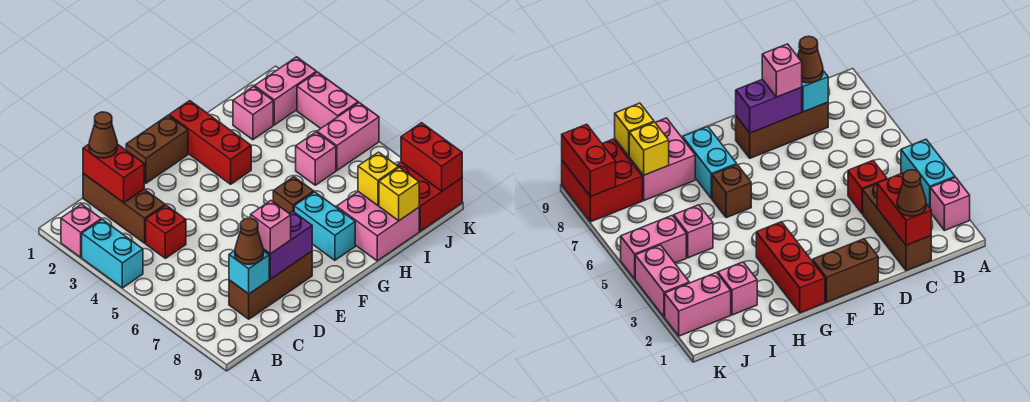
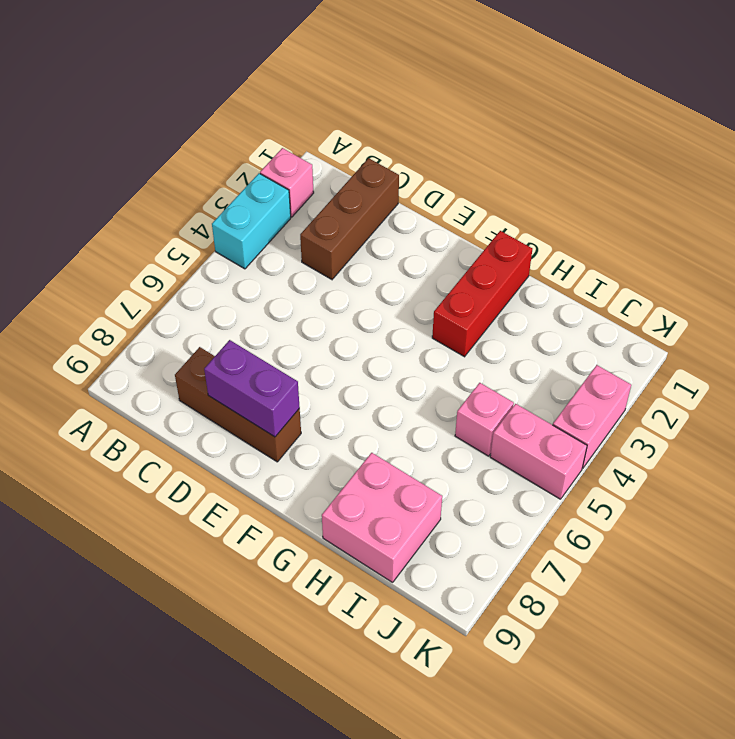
none -> red 1x1 brick [146,205,186,258]
none -> brown 1x2 brick [126,115,188,183]
none -> brown 1x1 brick [273,177,314,213]

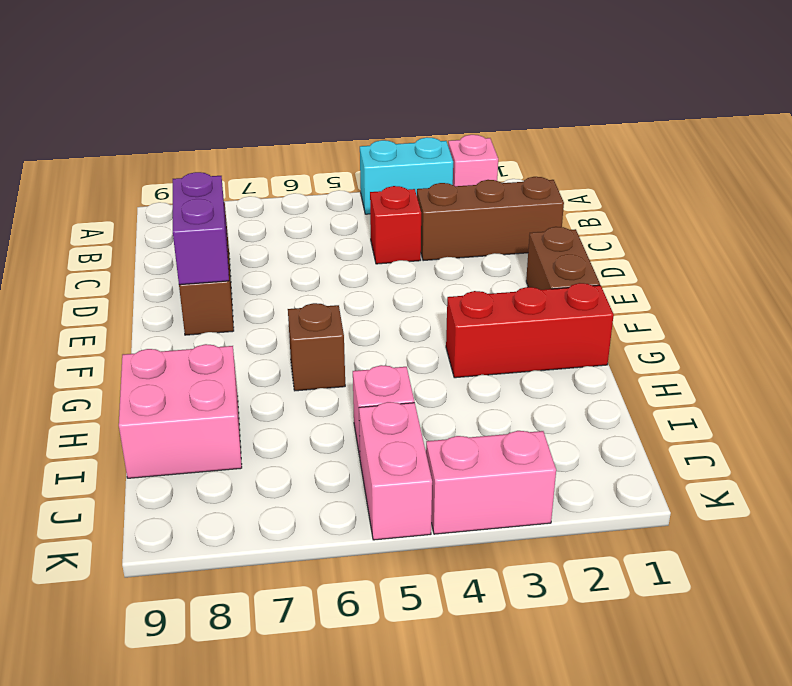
none -> cyan 1x2 brick [294,192,355,260]
none -> pink 1x1 brick [233,86,273,140]
none -> pink 1x2 brick [255,57,316,125]

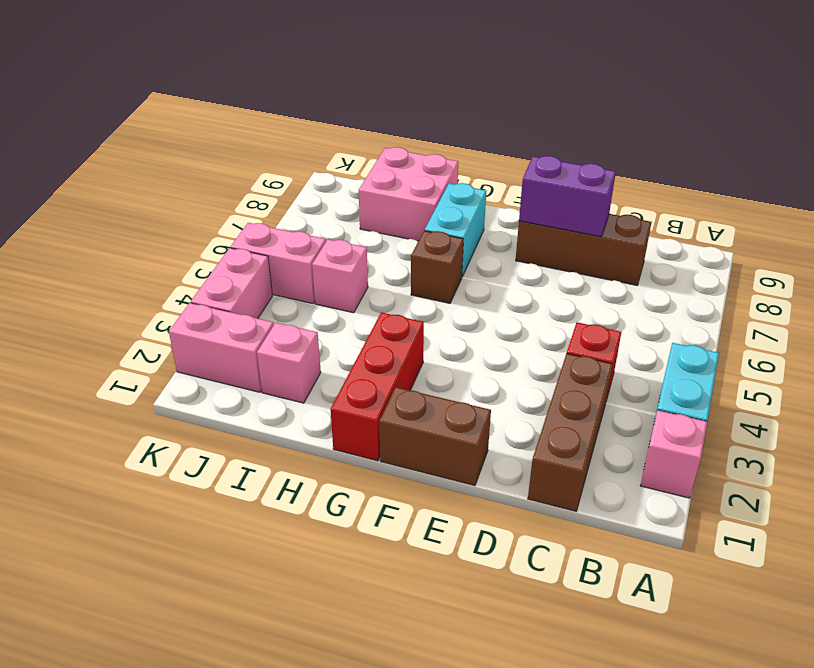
none -> red 2x2 brick [397,162,462,231]
none -> red 1x2 brick [83,144,144,203]
none -> cyan 1x1 brick [229,251,269,294]

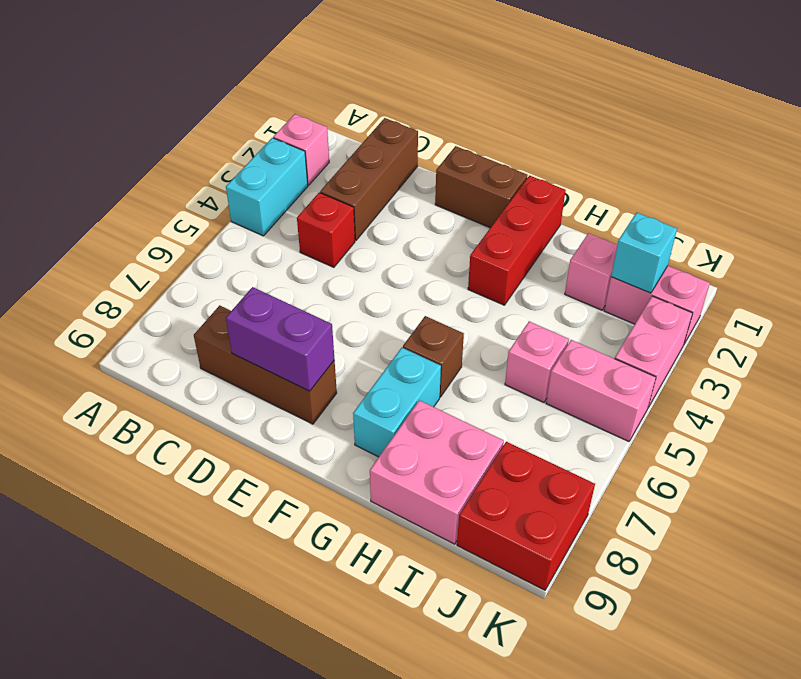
cyan 1x1 brick [611,213,677,293] -> cyan 1x1 brick moved to [229,251,269,294]
none -> red 1x2 brick [83,144,144,203]
none -> yellow 1x1 brick [358,152,398,205]
none -> yellow 1x1 brick [379,167,419,221]

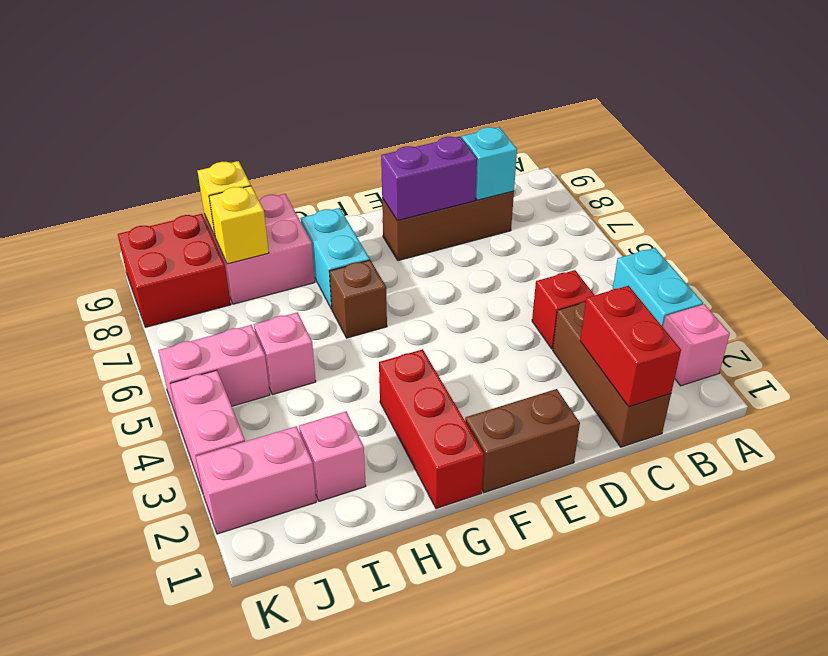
none -> red 1x2 brick [401,123,462,191]
none -> brown 1x1 cone [89,112,117,158]
none -> brown 1x1 cone [235,219,263,264]

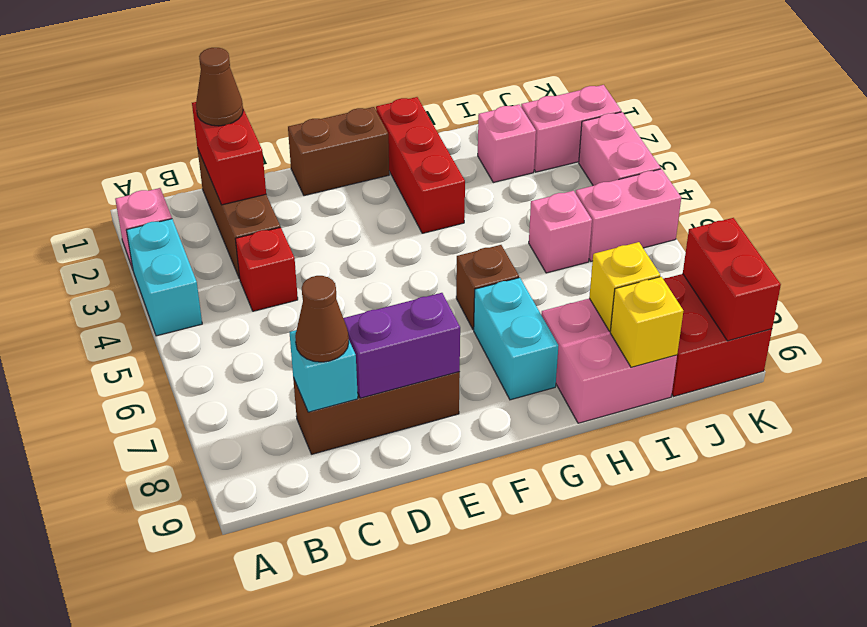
none -> pink 1x1 brick [251,201,291,254]

